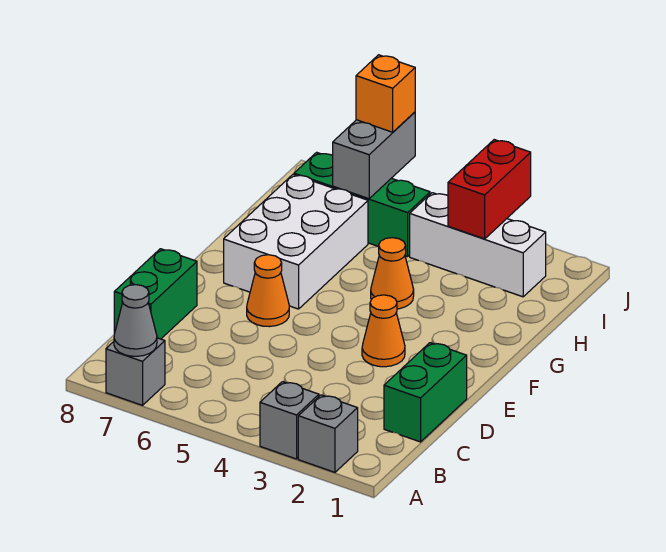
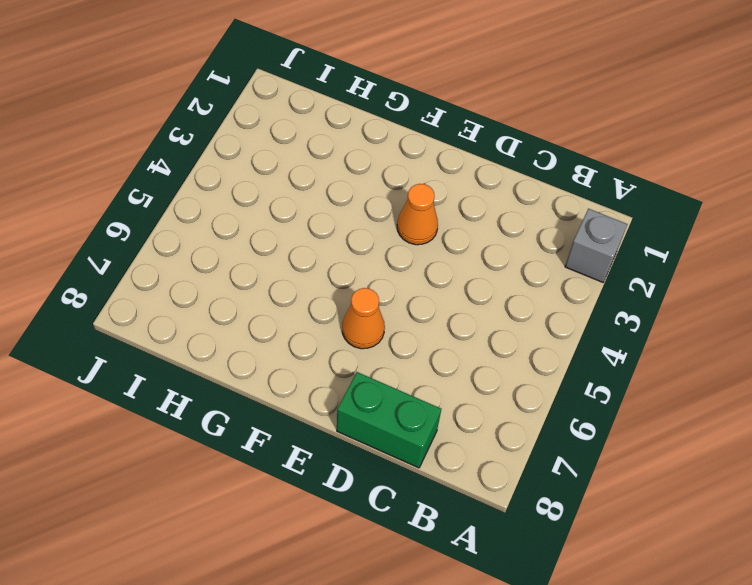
none -> grey 1x1 brick [260,382,319,459]
none -> grey 1x1 brick [106,338,165,405]
none -> green 1x2 brick [384,343,467,442]

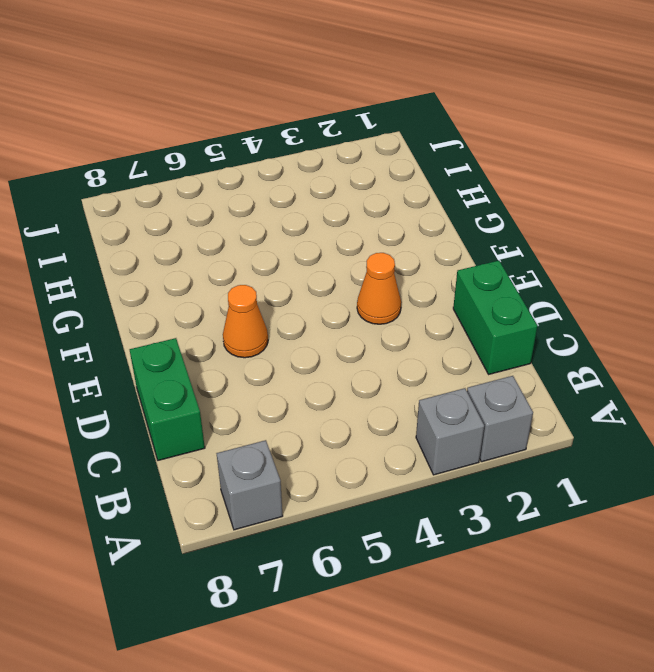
none -> white 2x3 brick [224,174,368,309]
none -> orange 1x1 cone [371,238,414,309]
none -> white 1x3 brick [410,193,546,297]

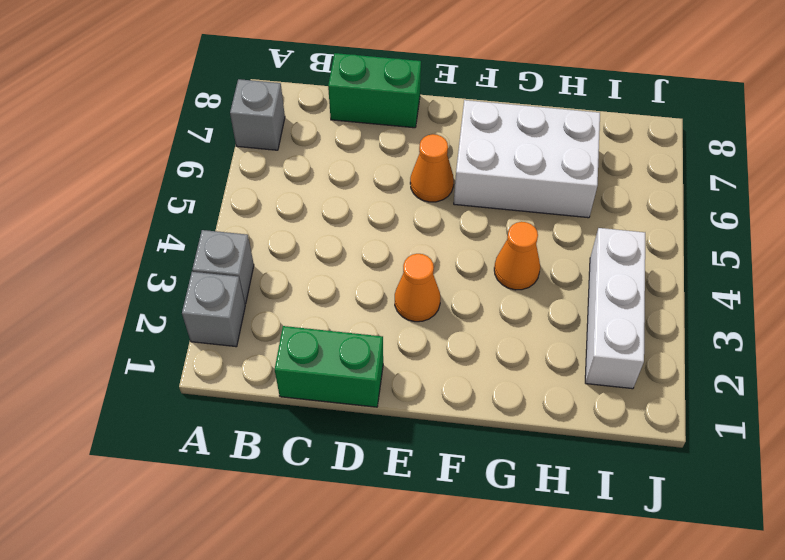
none -> green 1x3 brick [294,152,430,257]
none -> grey 1x1 cone [114,285,157,356]
none -> red 1x2 brick [448,140,531,239]

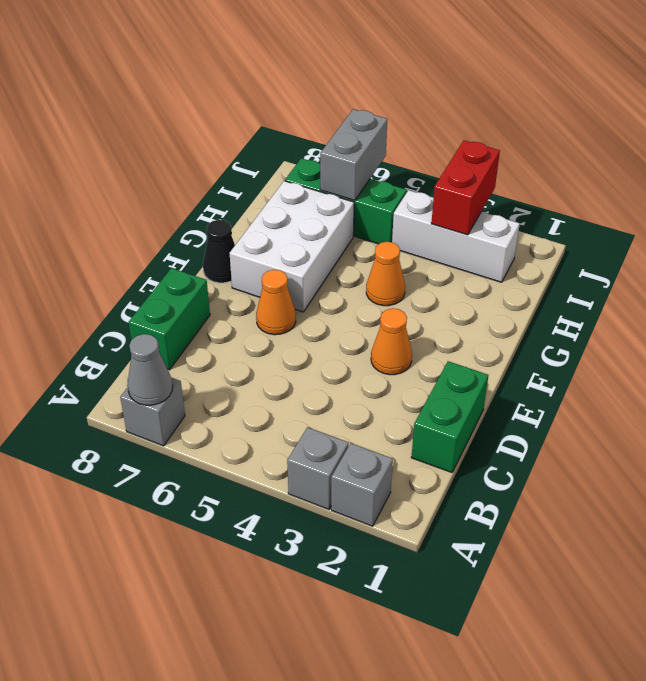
black 1x1 cone [203,220,235,283] -> none
none -> orange 1x1 brick [356,55,415,132]

